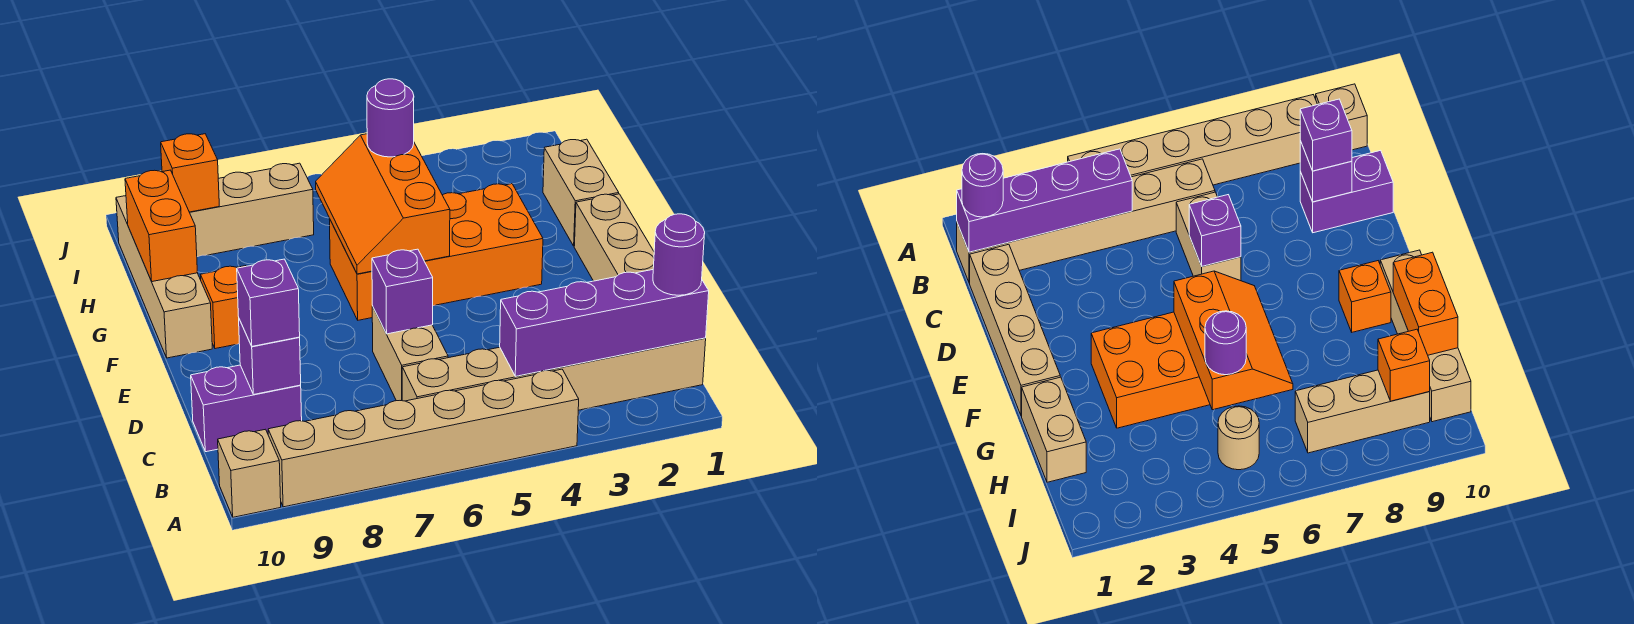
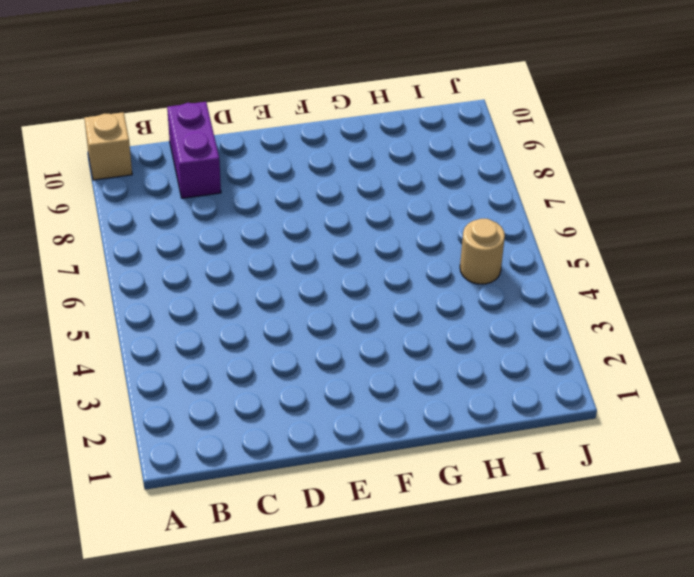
none -> tan 1x6 brick [268,369,579,507]
none -> tan 1x6 brick [402,338,706,410]
none -> tan 1x4 brick [574,194,654,281]

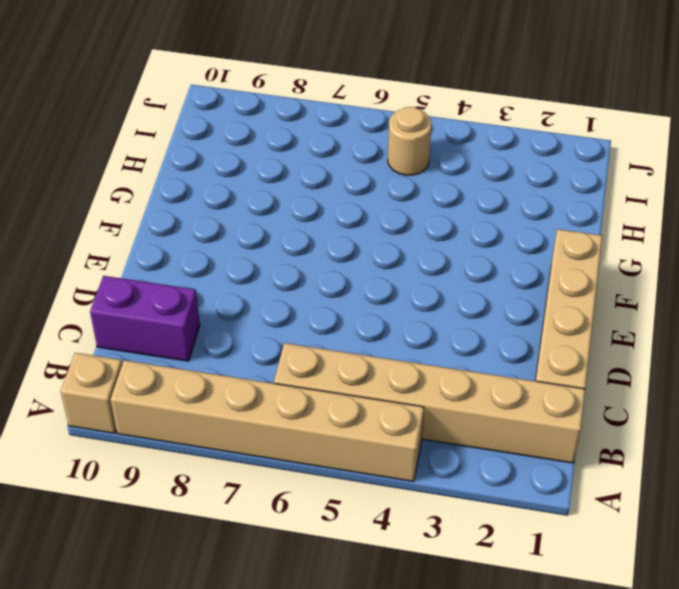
none -> tan 1x2 brick [372,306,448,401]
none -> orange 2x4 brick [329,184,543,320]
none -> orange 1x1 brick [201,266,246,349]

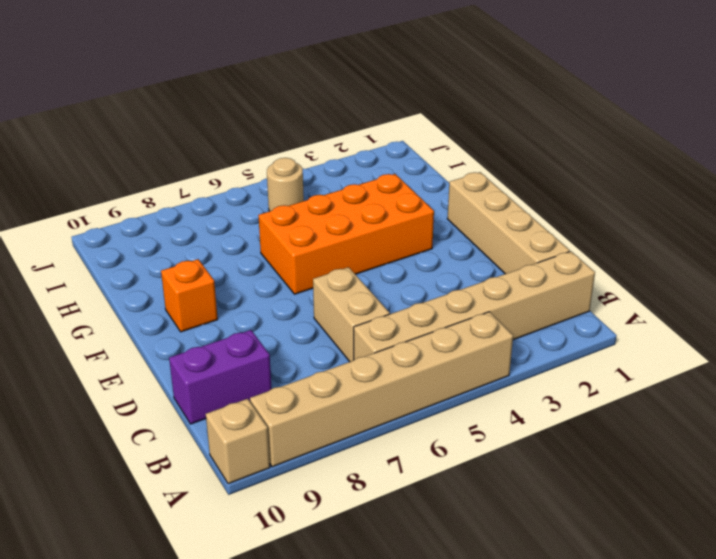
none -> tan 1x4 brick [116,196,212,358]
none -> tan 1x2 brick [543,139,619,246]
none -> tan 1x3 brick [189,163,314,257]

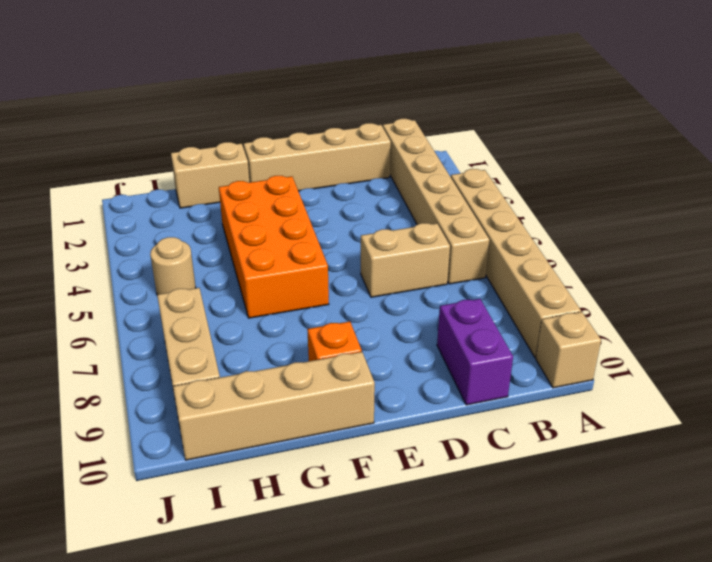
none -> purple 1x4 brick [500,270,709,376]
none -> purple 1x1 brick [239,319,301,394]
none -> purple 1x1 brick [372,249,433,334]

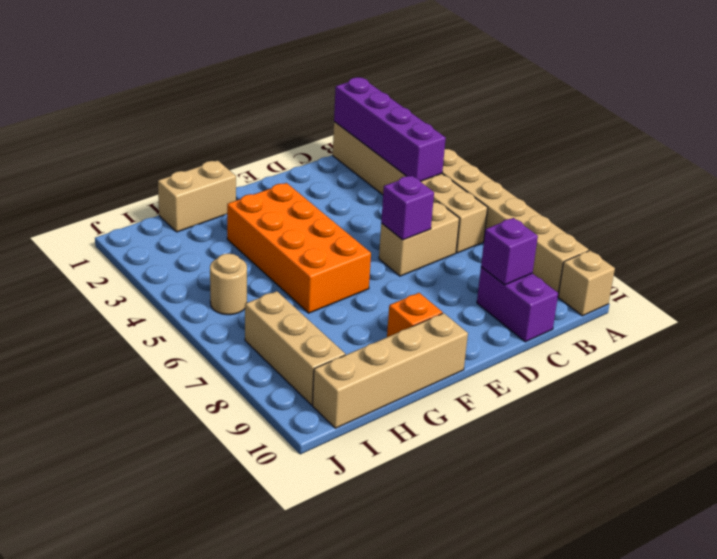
none -> tan 1x4 brick [574,194,654,281]
none -> orange 2x3 slope [316,134,450,274]
none -> orange 1x2 brick [125,170,198,282]

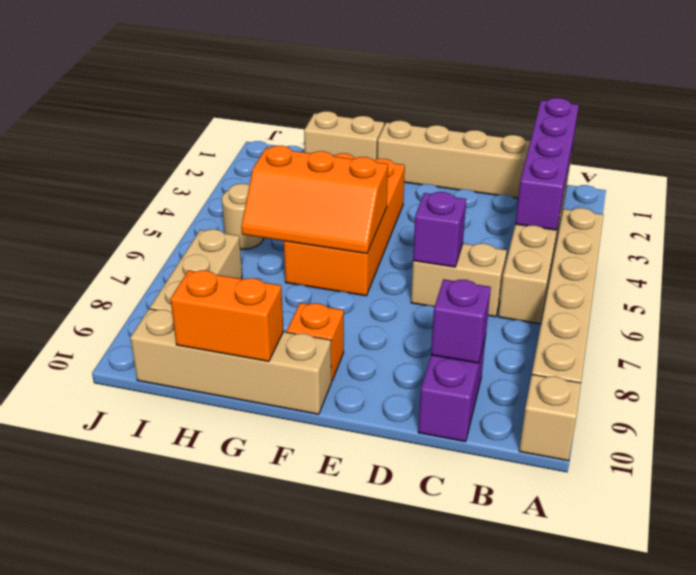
none -> orange 1x1 brick [161,134,219,212]
none -> purple 1x1 round brick [653,214,705,295]
none -> purple 1x1 brick [237,259,300,346]

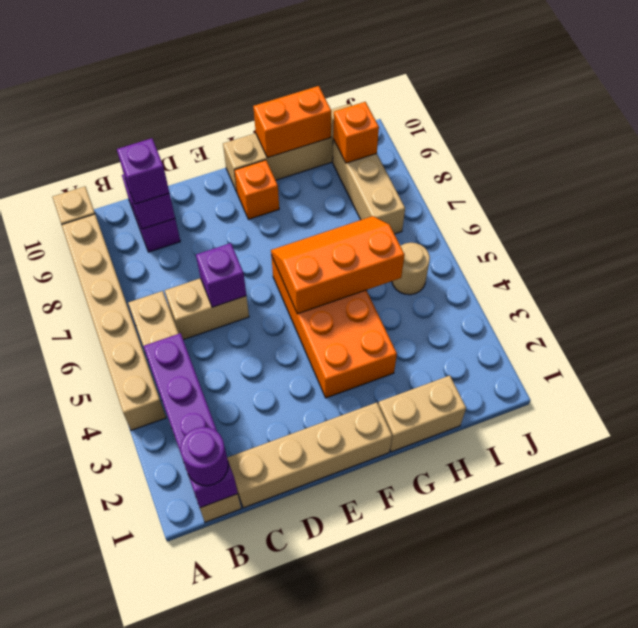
none -> purple 1x1 round brick [367,79,414,157]

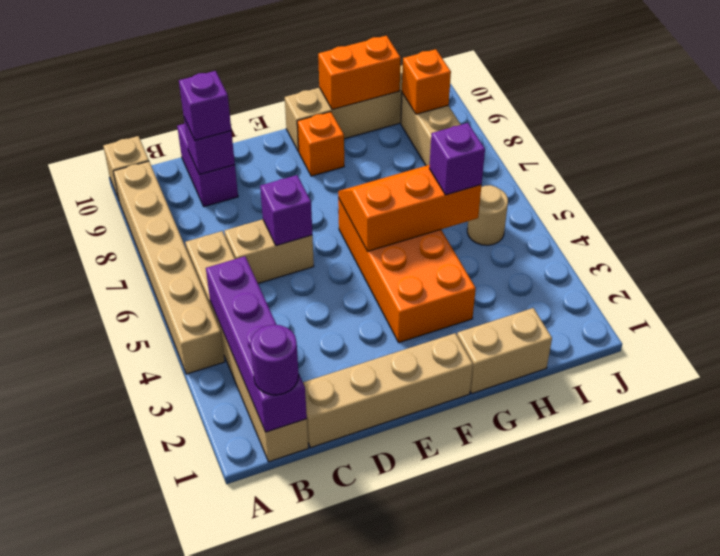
purple 1x1 brick [429,123,485,195] -> purple 1x1 round brick [367,79,414,157]

